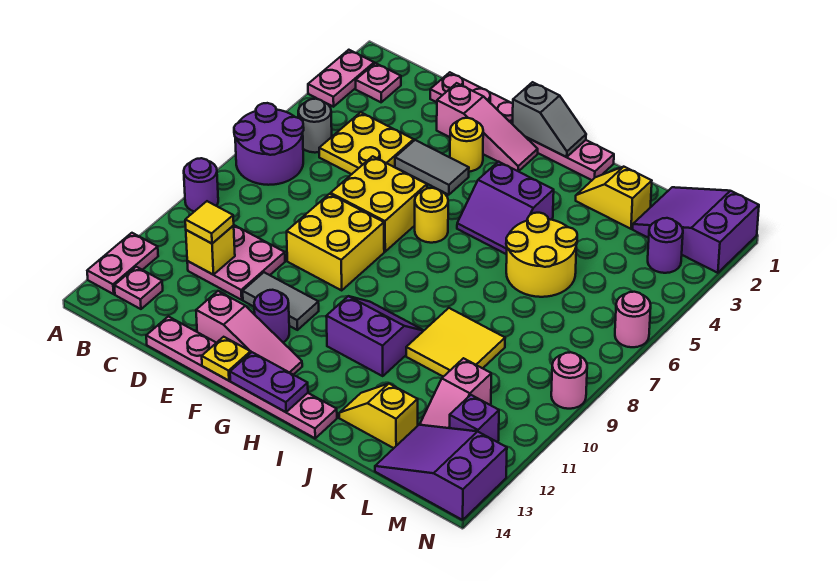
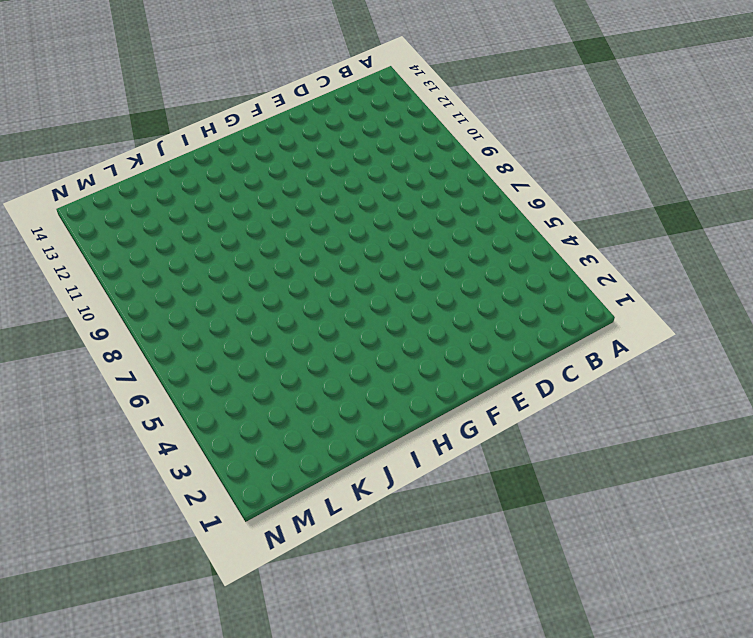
none -> pink 1x2 plate [308,50,374,107]
none -> purple 2x2 round brick [234,103,304,185]
none -> purple 1x1 round brick [184,158,218,212]
none -> pink 1x2 plate [87,233,158,294]

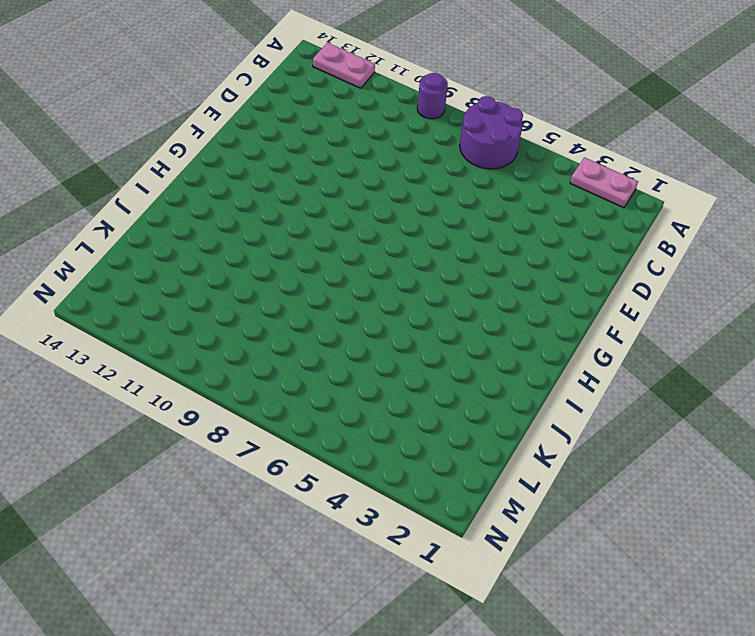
none -> pink 1x1 plate [356,63,401,102]
none -> grey 1x1 round brick [298,99,332,153]
none -> pink 1x1 plate [114,267,163,309]
none -> yellow 2x2 plate [319,112,414,174]

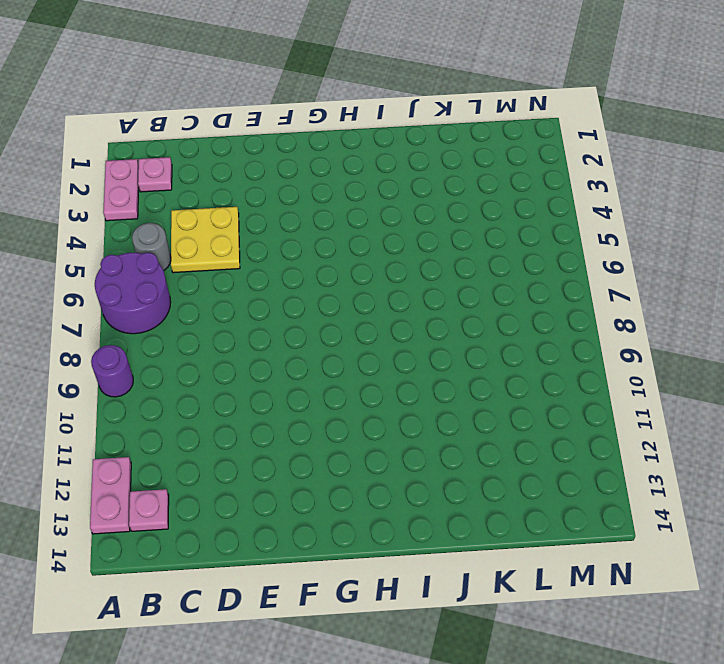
none -> pink 2x2 plate [187,225,285,300]
none -> pink 1x6 plate [430,72,614,180]
none -> pink 1x6 plate [146,316,337,438]
none -> pink 1x3 slope [437,83,538,172]

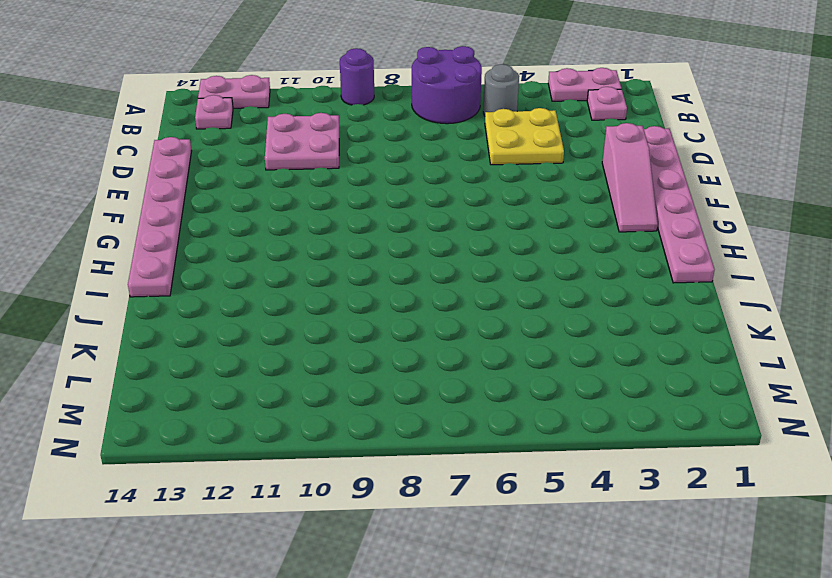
none -> grey 1x2 tile [395,140,469,195]
none -> yellow 2x2 brick [331,156,427,252]
none -> yellow 2x2 brick [287,194,384,290]
none -> grey 1x2 tile [243,272,319,330]

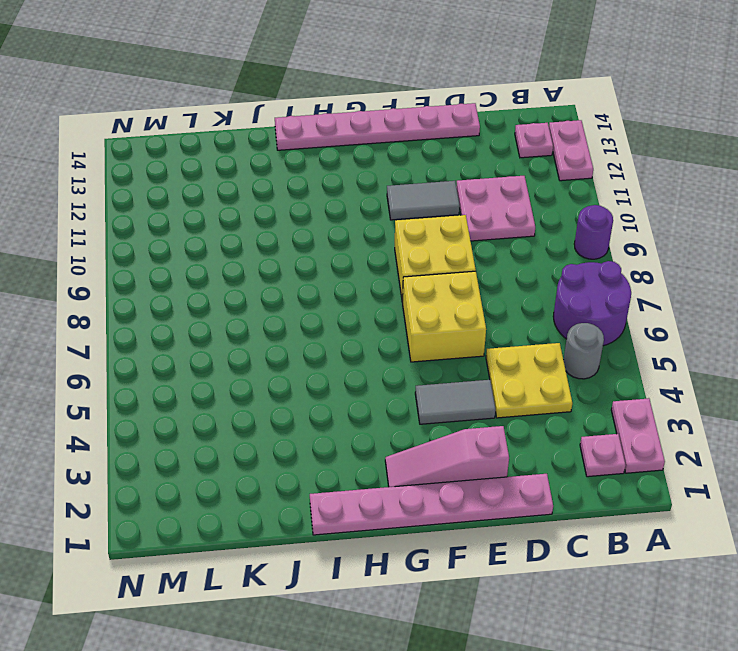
none -> pink 1x3 slope [196,291,302,375]
none -> yellow 1x1 round brick [450,118,483,172]
none -> purple 1x1 round brick [254,290,289,342]
none -> yellow 1x1 round brick [415,188,448,243]

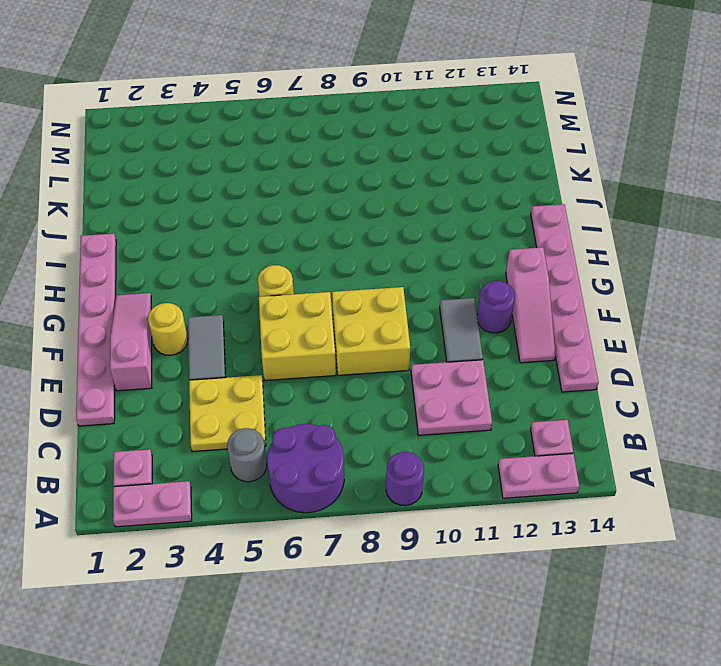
pink 1x3 slope [506,247,555,363] -> pink 1x3 slope turned to [196,291,302,375]
none -> purple 2x2 slope [457,162,554,254]
none -> purple 2x2 slope [326,296,424,376]
none -> yellow 1x2 slope [576,167,652,229]
none -> yellow 2x2 round brick [506,213,577,297]

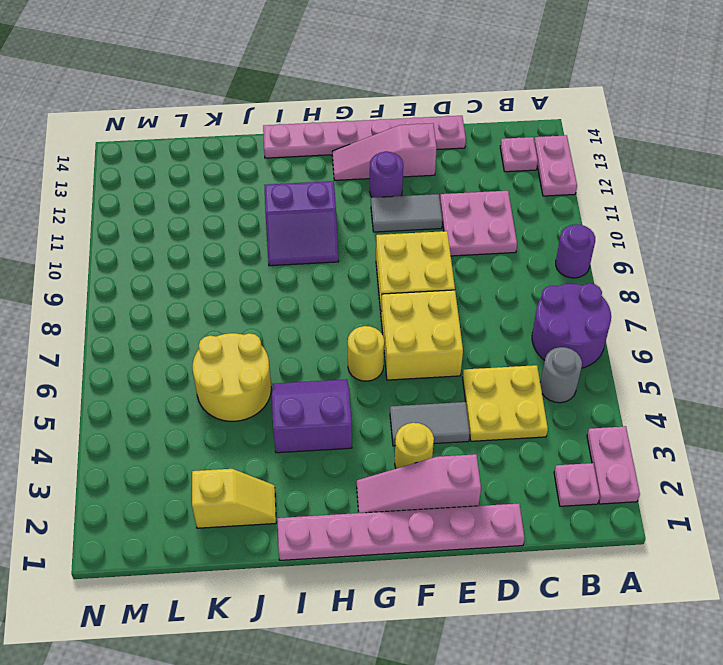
none -> yellow 2x2 tile [406,308,505,377]
none -> yellow 1x2 slope [339,384,418,448]
none -> purple 2x3 slope [632,187,759,273]
none -> pink 1x2 slope [420,358,491,428]

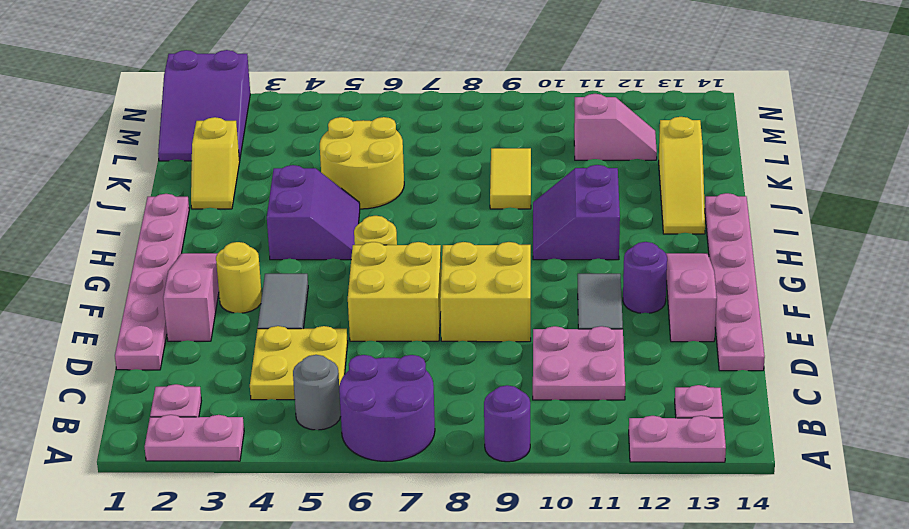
yellow 1x3 slope [659,117,705,234] -> yellow 1x2 slope [339,384,418,448]
yellow 1x2 tile [490,148,531,209] -> yellow 2x2 tile [406,308,505,377]
none -> purple 2x3 slope [375,425,507,520]
none -> purple 1x1 round brick [648,218,683,273]
none -> purple 1x1 brick [449,395,499,442]
none -> pink 1x1 round brick [615,292,651,347]

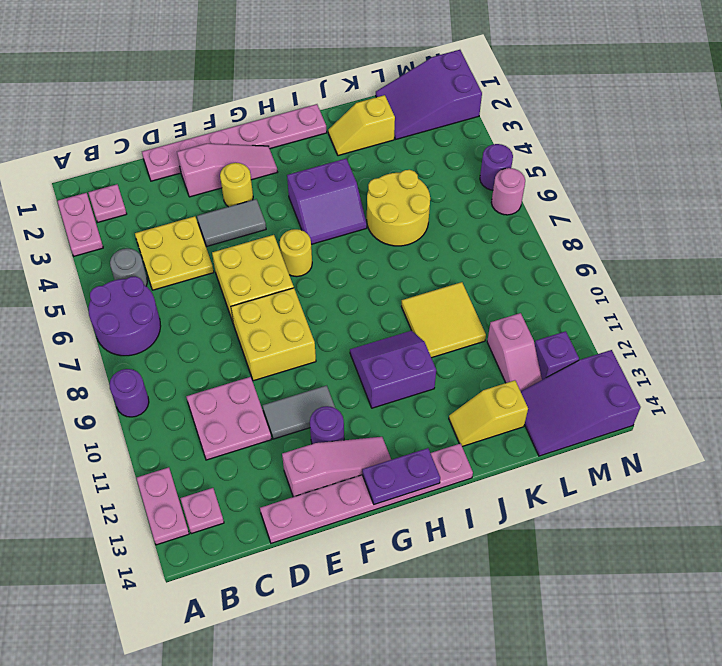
purple 1x1 round brick [480,144,513,190] -> purple 1x1 round brick moved to [648,218,683,273]
none -> pink 1x1 round brick [551,352,587,409]
none -> yellow 1x1 brick [186,226,235,275]
none -> yellow 1x1 plate [202,337,251,381]
none -> grey 1x2 slope [513,82,586,157]

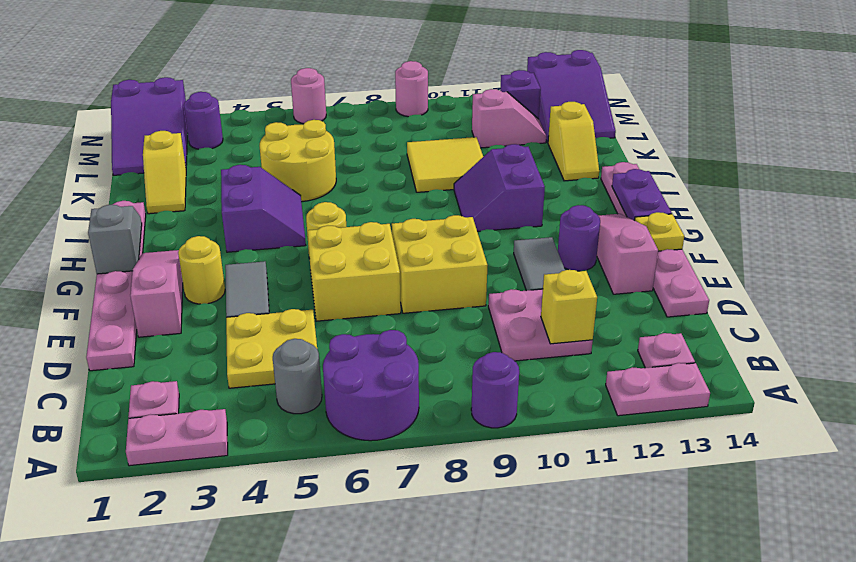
none -> yellow 1x1 tile [185,201,234,243]

